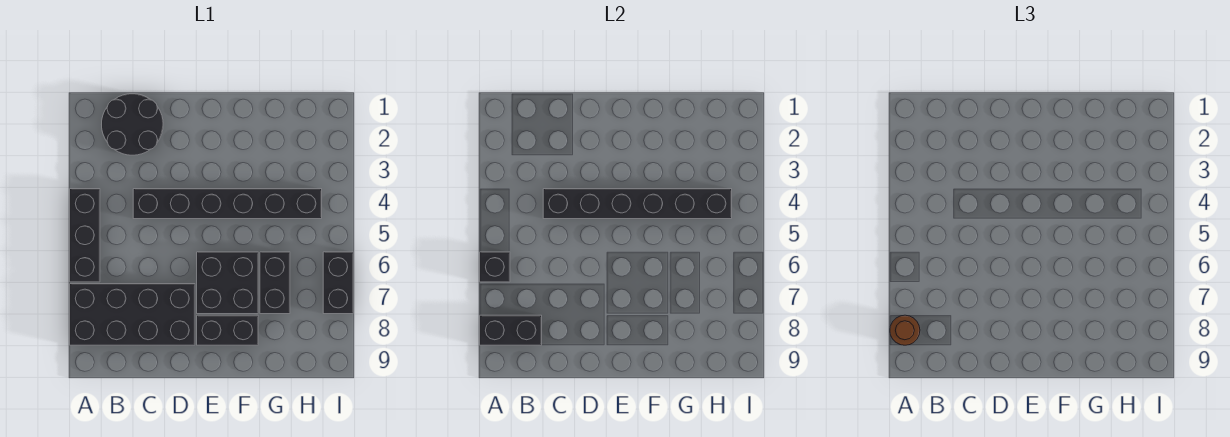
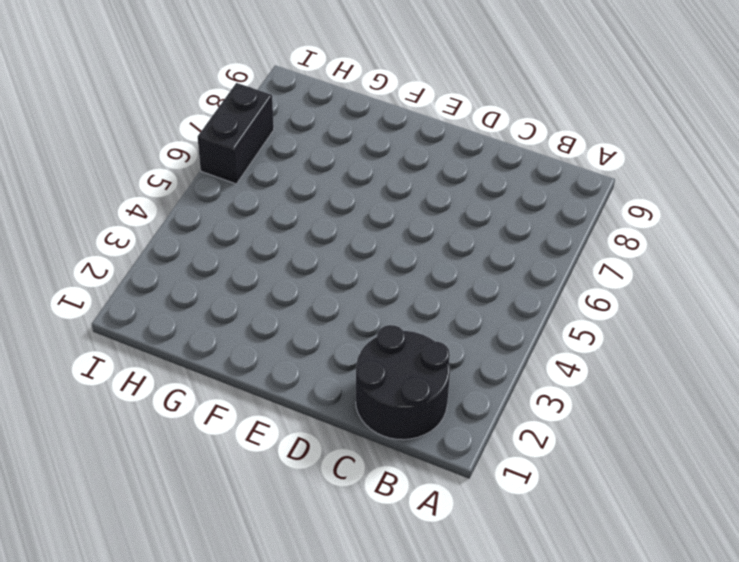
none -> black 1x3 brick [70,189,100,282]
none -> black 2x4 brick [70,284,195,345]
none -> black 1x6 brick [133,189,322,219]

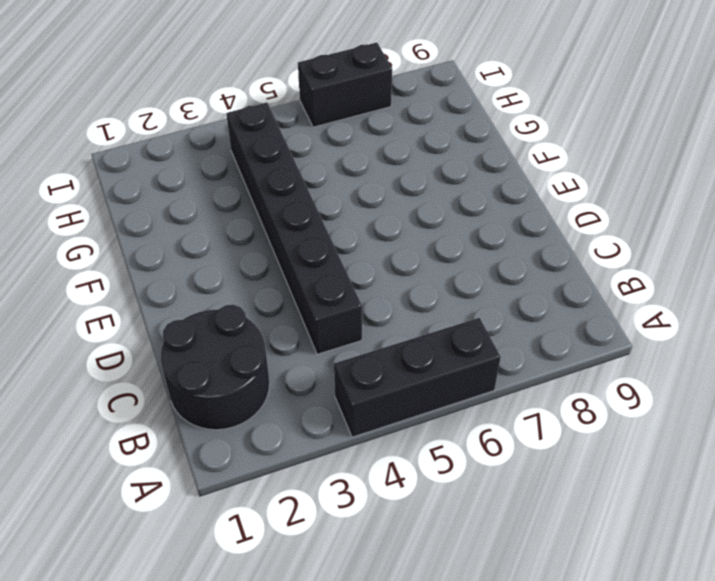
none -> black 2x4 brick [70,284,195,345]
none -> black 2x2 brick [197,252,258,314]
none -> black 1x2 brick [197,315,258,345]

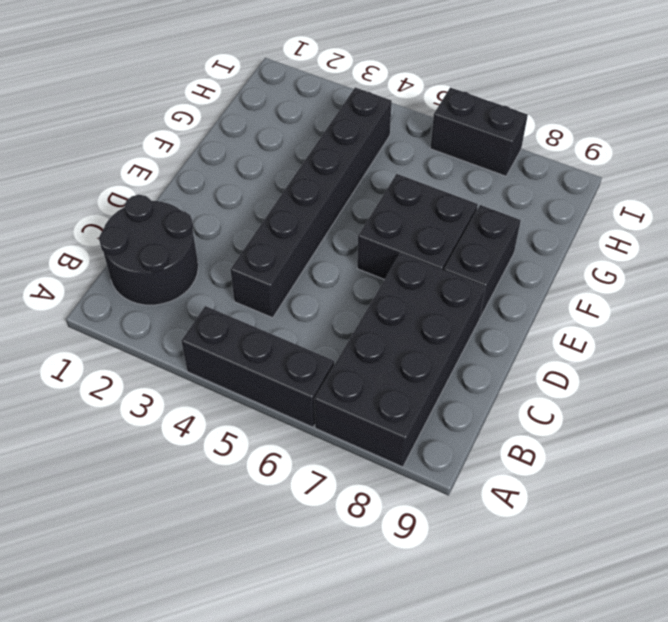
none -> black 1x2 brick [260,252,290,314]
none -> black 1x1 brick [480,252,510,282]
none -> black 1x2 brick [480,315,542,345]

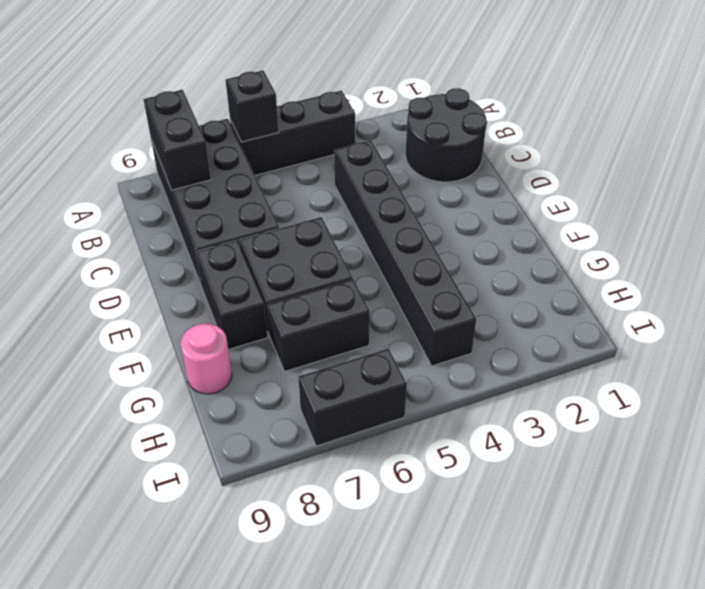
pink 1x1 round brick [181,324,232,394] -> none
none -> black 1x6 brick [543,189,732,219]
none -> brown 1x1 round brick [890,315,920,345]

